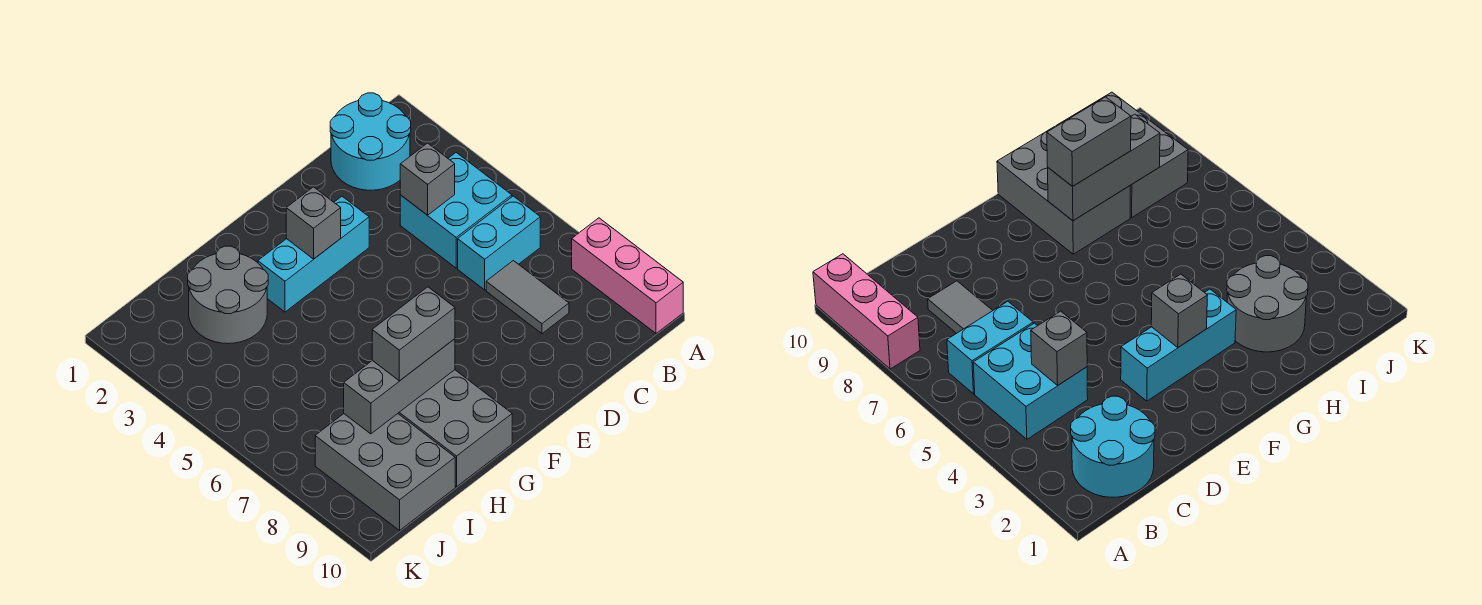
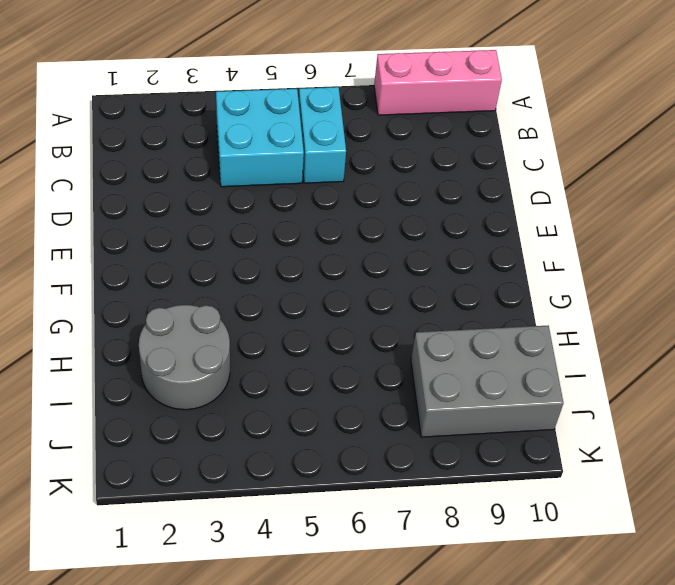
none -> cyan 2x2 round brick [330,93,411,190]
none -> grey 1x2 tile [486,261,569,334]
none -> cyan 1x3 brick [258,196,369,312]

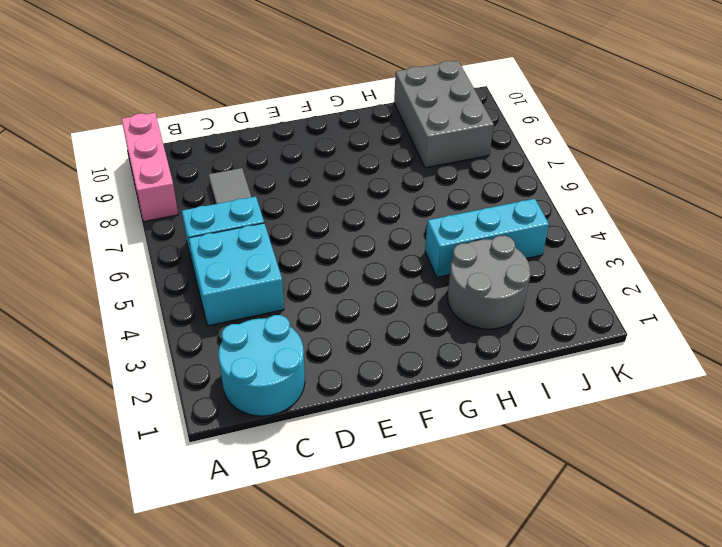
cyan 1x3 brick [425,199,549,277] -> cyan 1x3 brick moved to [258,196,369,312]
none -> grey 2x3 brick [398,370,512,487]
none -> grey 1x1 brick [400,143,455,215]
none -> grey 1x1 brick [286,187,341,259]

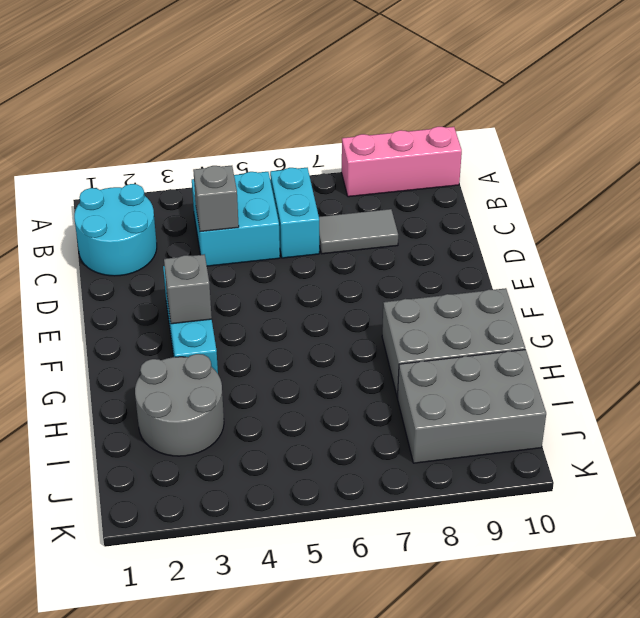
none -> grey 1x3 brick [344,339,455,434]
none -> grey 1x2 brick [372,287,455,381]

